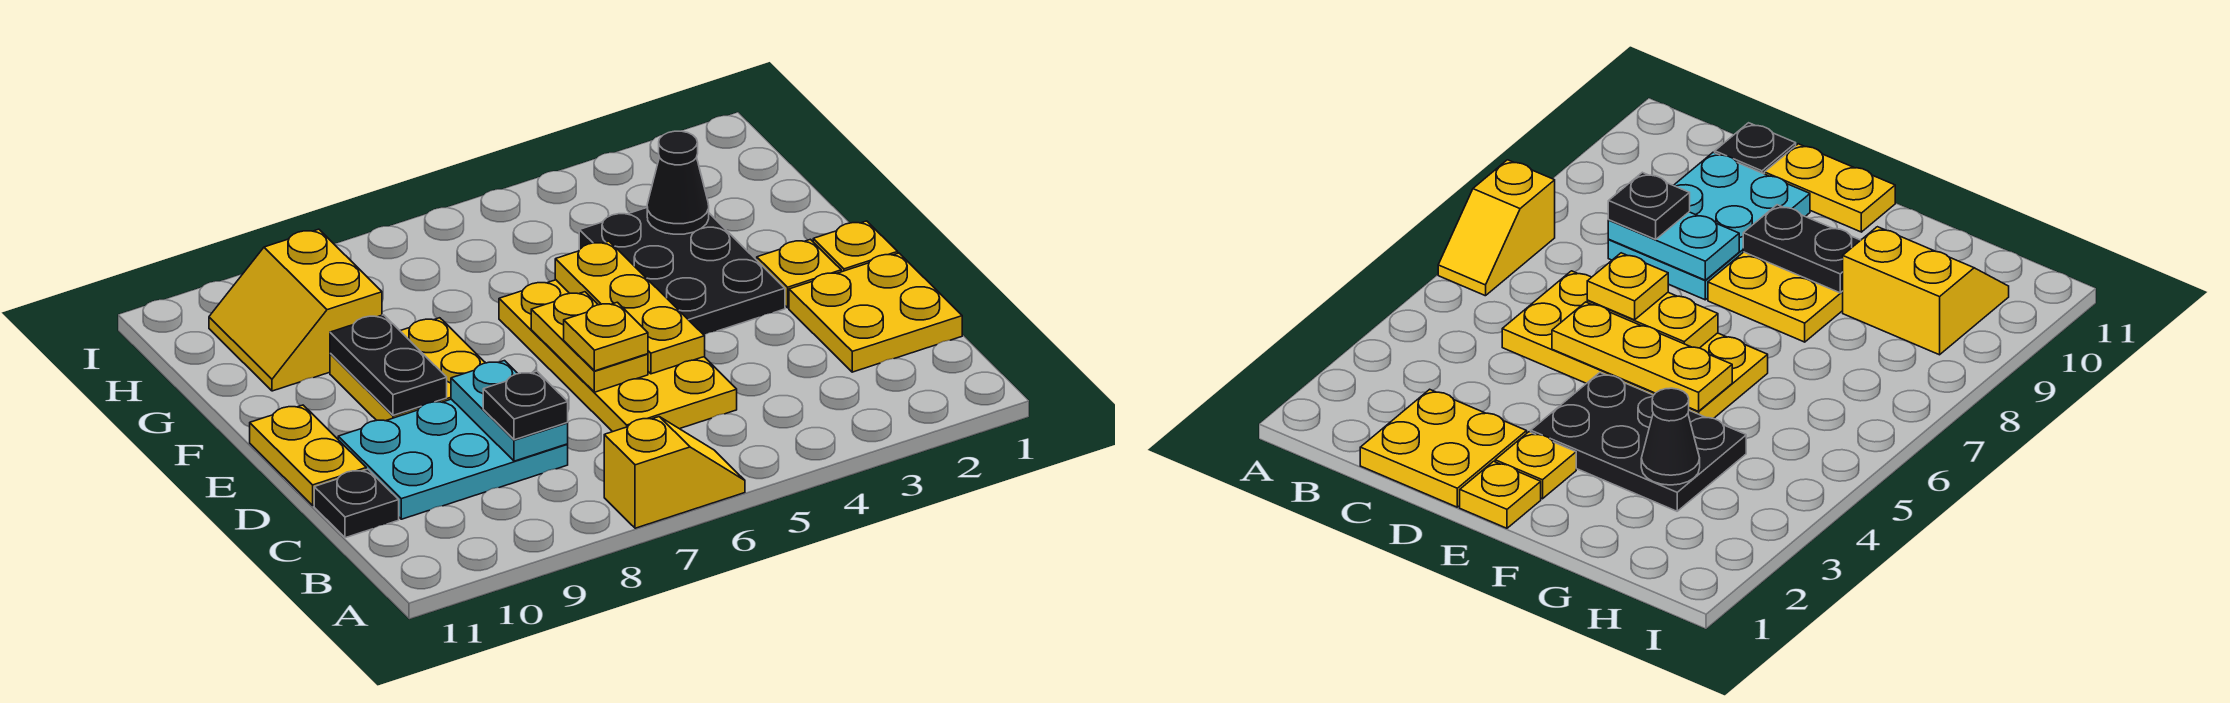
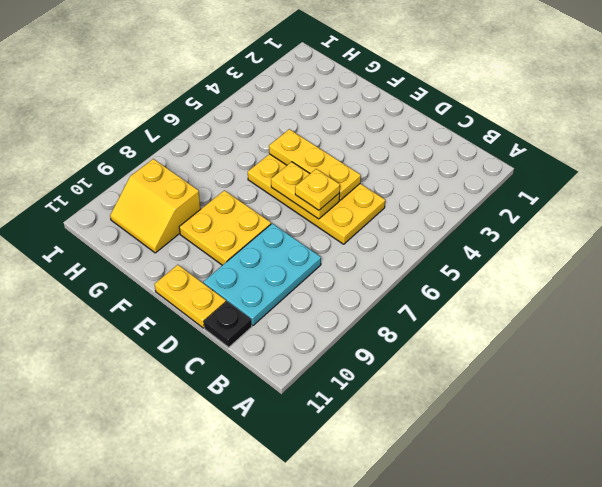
none -> yellow 1x2 slope [604,417,745,528]
none -> yellow 2x2 plate [789,253,962,372]
none -> yellow 1x1 plate [813,221,898,272]

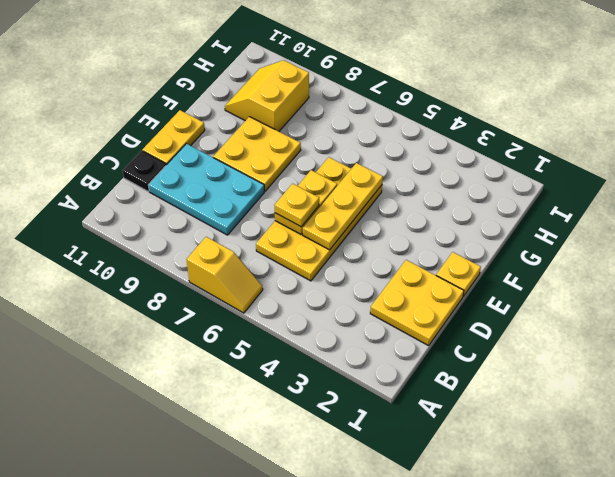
none -> yellow 1x1 plate [757,239,841,308]
none -> black 2x3 plate [579,208,785,335]
none -> cyan 1x2 plate [451,361,568,461]

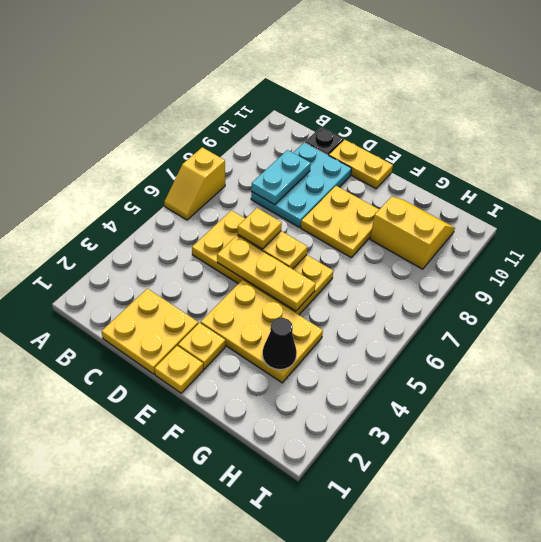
cyan 1x2 plate [251,150,311,205] -> cyan 1x2 plate turned to [451,361,568,461]
yellow 2x3 plate [201,280,323,383] -> black 2x3 plate [579,208,785,335]
none -> black 1x2 plate [330,315,447,415]
none -> black 1x1 plate [483,371,568,440]

